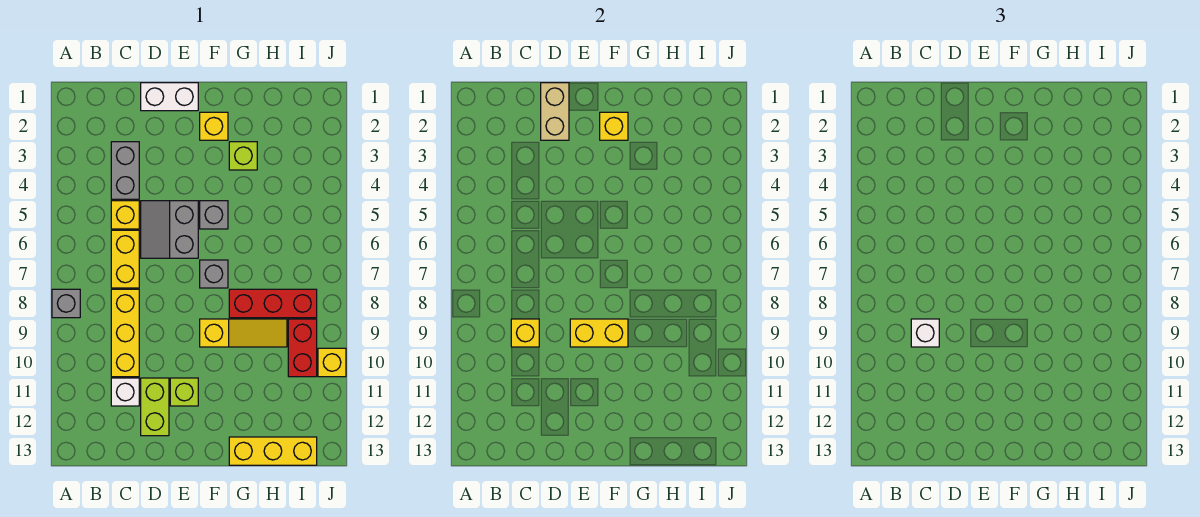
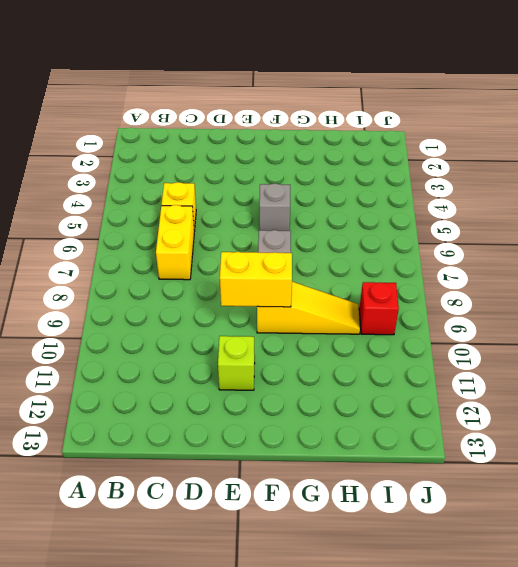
red 1x1 brick [359,282,399,335] -> red 1x2 brick [288,319,317,377]
none -> grey 1x1 brick [52,289,80,318]
none -> grey 1x2 brick [111,142,139,199]
none -> yellow 1x3 brick [111,289,139,377]

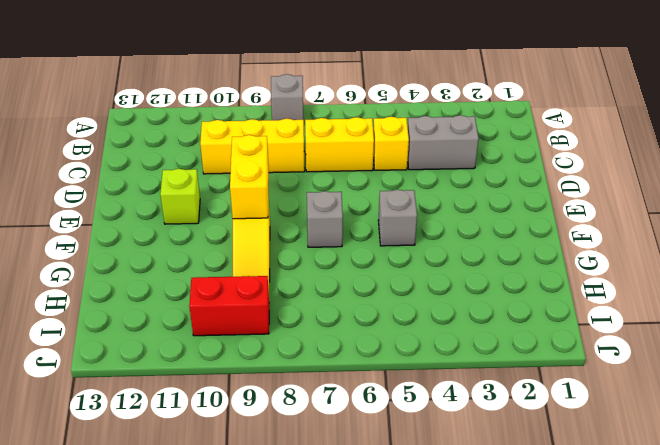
none -> white 1x1 brick [111,378,139,406]
none -> white 1x2 brick [141,83,198,111]
none -> grey 2x2 slope [141,201,198,258]

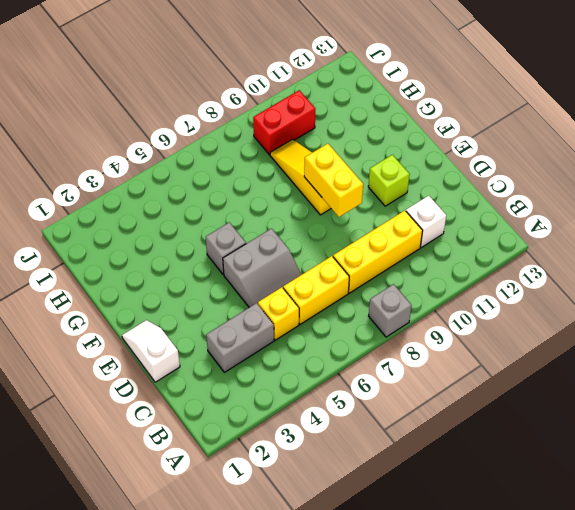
white 1x2 slope [122,320,180,382] -> white 1x2 brick [141,83,198,111]
none -> lime 1x2 brick [141,378,169,436]
none -> yellow 1x1 brick [200,112,228,140]
none -> grey 1x1 brick [200,260,228,288]

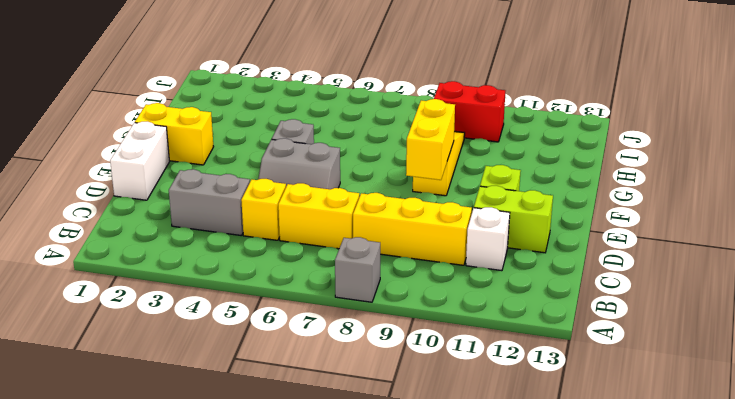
yellow 1x2 brick [135,103,214,165] -> yellow 1x1 brick [200,112,228,140]
none -> grey 1x1 brick [200,260,228,288]
none -> lime 1x1 brick [229,142,257,170]
none -> red 1x3 brick [229,289,317,318]

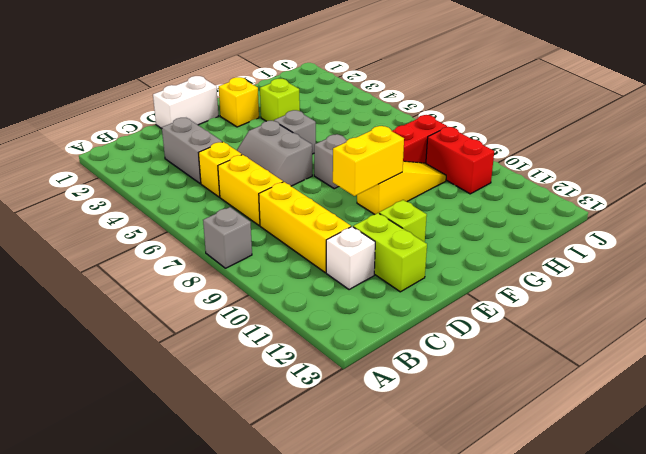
none -> yellow 1x3 brick [229,437,317,465]
none -> yellow 1x1 brick [318,348,346,377]
none -> yellow 1x1 brick [511,319,539,347]

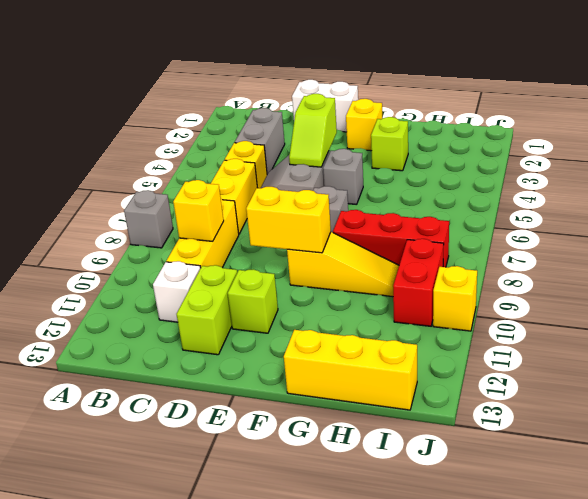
lime 1x2 slope [289,94,337,167] -> none
none -> tan 1x2 brick [541,83,569,140]
none -> yellow 1x1 brick [600,112,628,140]
none -> white 1x1 brick [911,319,939,347]

